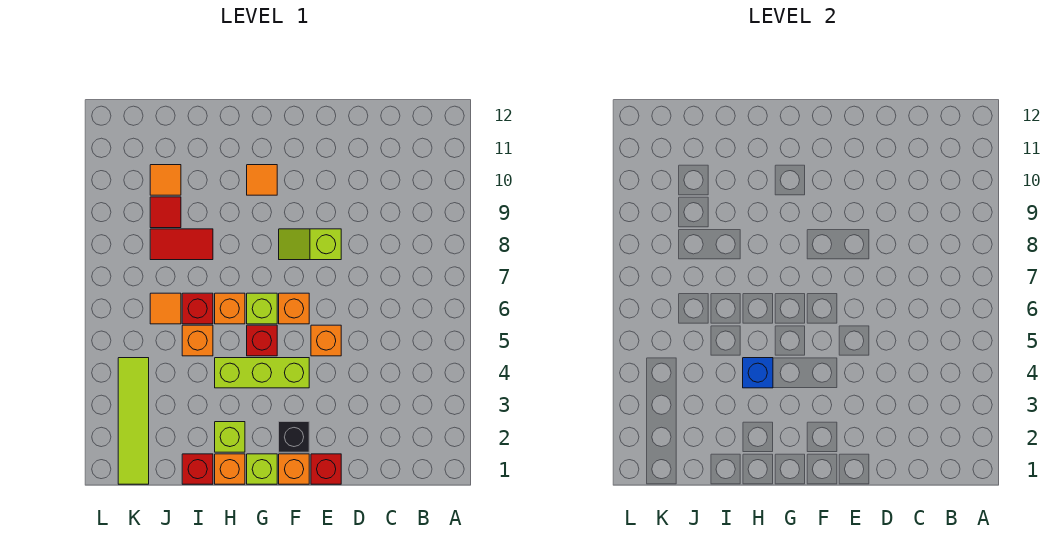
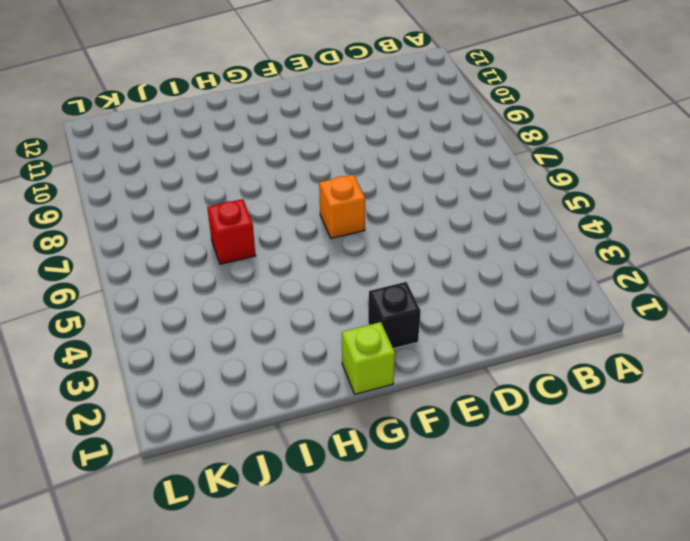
none -> red 1x1 brick [311,454,341,484]
none -> orange 1x1 brick [311,325,341,356]
none -> lime 1x2 slope [279,229,341,260]

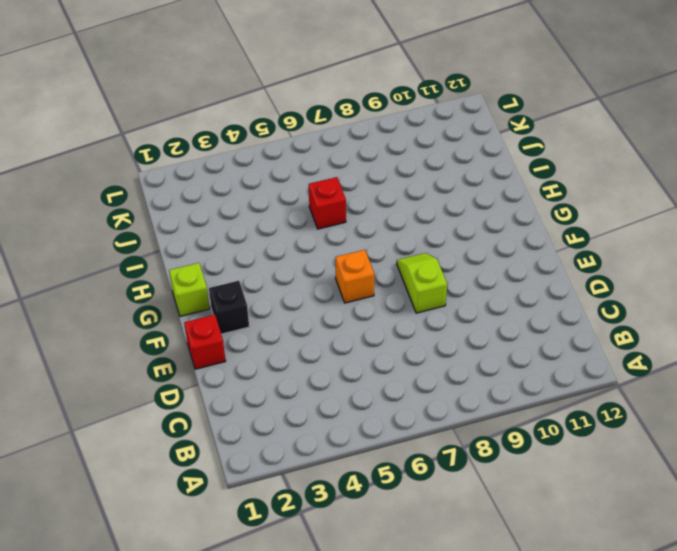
none -> orange 1x1 brick [311,325,341,356]
none -> orange 1x1 brick [279,454,309,484]
none -> lime 1x3 brick [215,358,309,388]

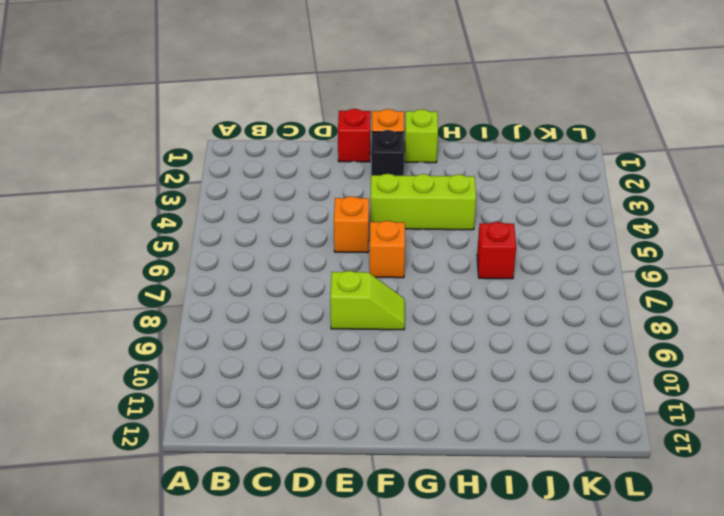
none -> red 1x1 brick [247,325,277,356]
none -> lime 1x1 brick [247,293,277,324]
none -> orange 1x1 tile [247,165,277,195]

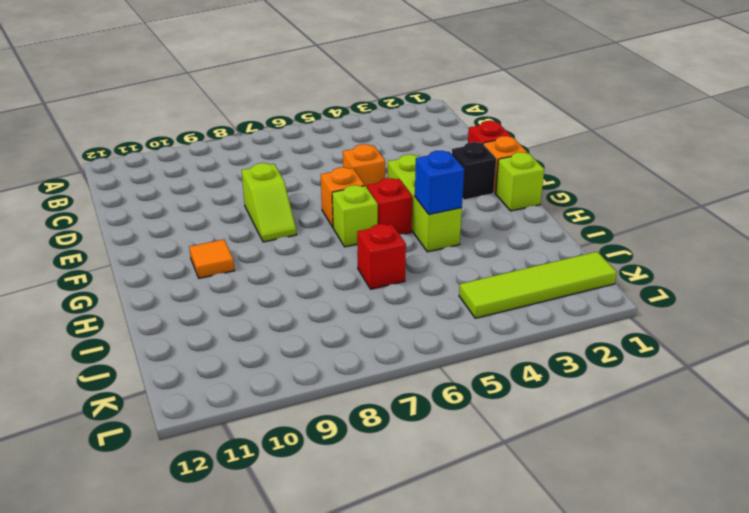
none -> orange 1x1 brick [215,454,245,484]
none -> lime 1x1 brick [215,422,245,452]
none -> orange 1x1 brick [215,293,245,324]

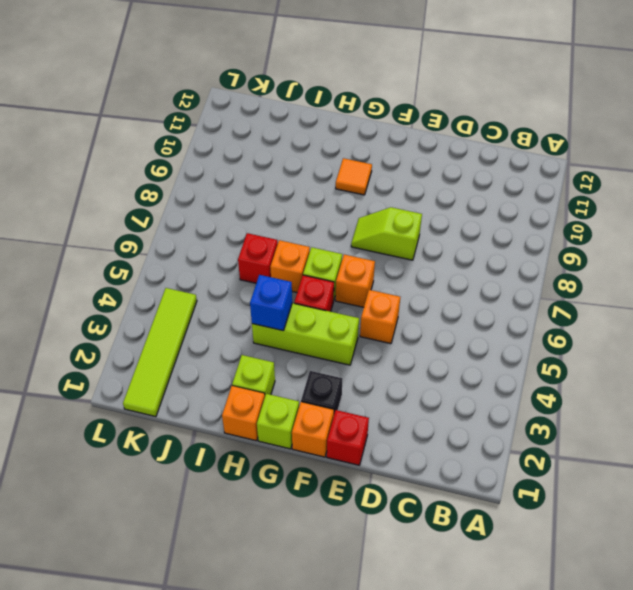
none -> red 1x1 brick [182,454,213,484]
none -> orange 1x1 brick [182,325,213,356]
none -> red 1x2 tile [150,229,213,260]

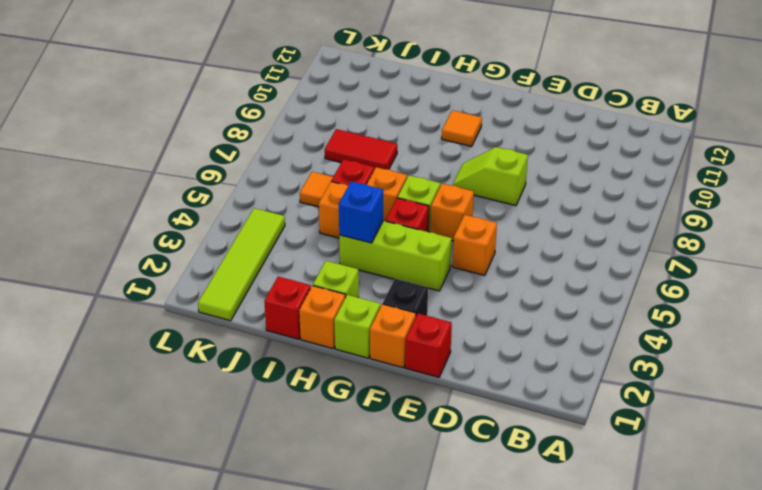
none -> red 1x1 tile [150,197,181,228]
none -> orange 1x1 tile [150,165,181,195]

